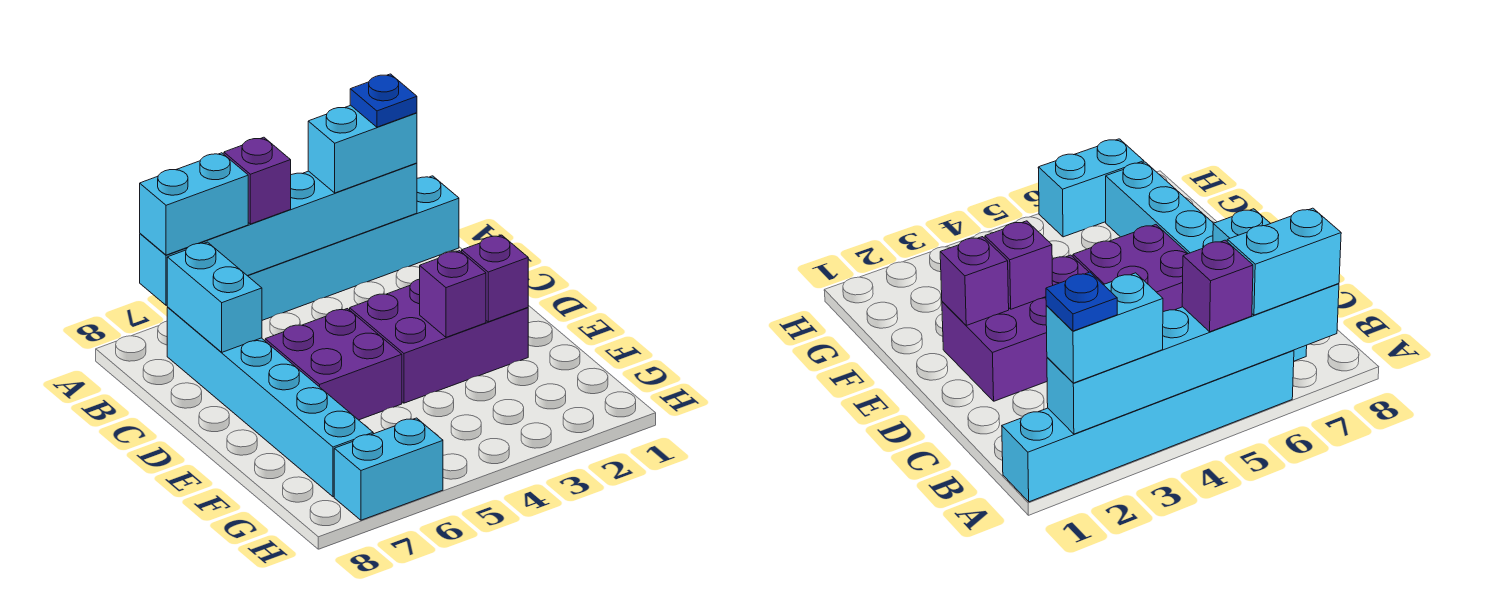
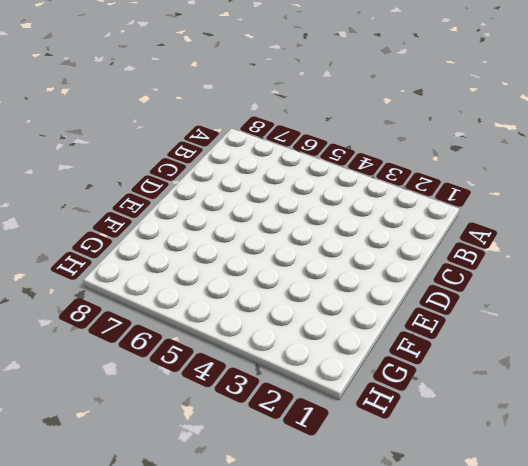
none -> cyan 1x6 brick [248,176,459,320]
none -> cyan 1x6 brick [167,308,373,497]
none -> purple 2x3 brick [350,279,528,403]

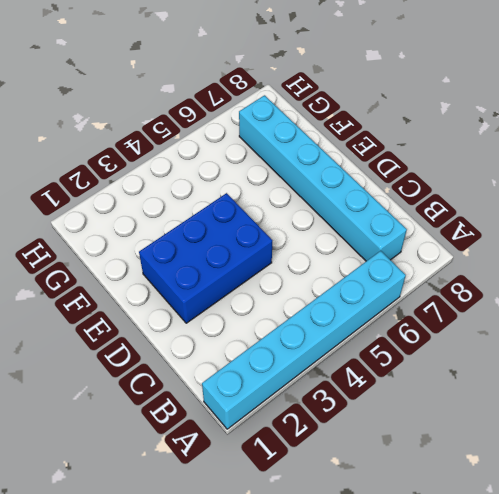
blue 2x3 brick [139,193,272,323] -> purple 2x3 brick [350,279,528,403]
none -> purple 2x2 brick [265,309,402,420]
none -> cyan 1x2 brick [334,418,443,520]
none -> cyan 1x6 brick [140,163,417,305]

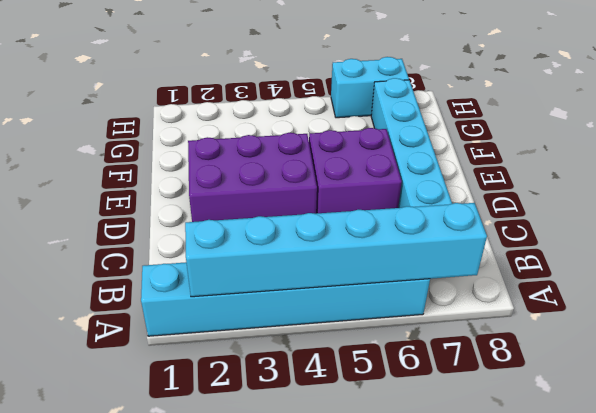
none -> cyan 1x2 brick [167,242,262,352]
none -> purple 1x1 brick [462,235,528,322]
none -> purple 1x1 brick [420,251,486,337]

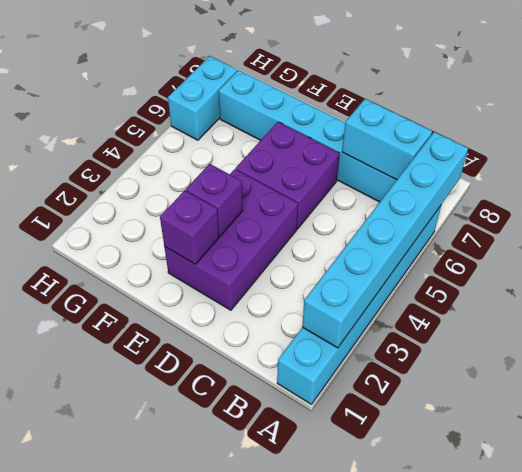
none -> cyan 1x2 brick [308,105,417,193]
none -> purple 1x1 brick [224,137,291,224]
none -> cyan 1x2 brick [140,153,248,255]

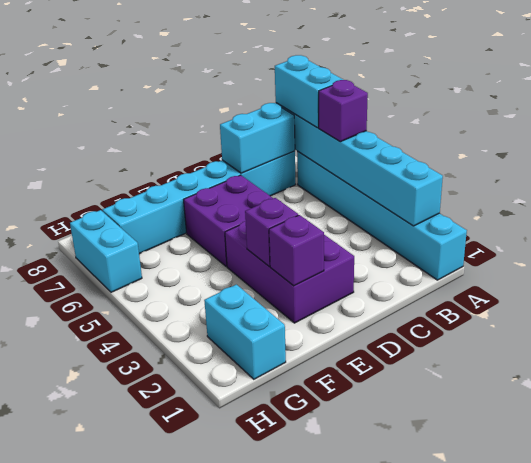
cyan 1x2 brick [204,284,286,379] -> cyan 1x2 brick moved to [308,105,417,193]
none -> blue 1x1 plate [350,74,417,127]

